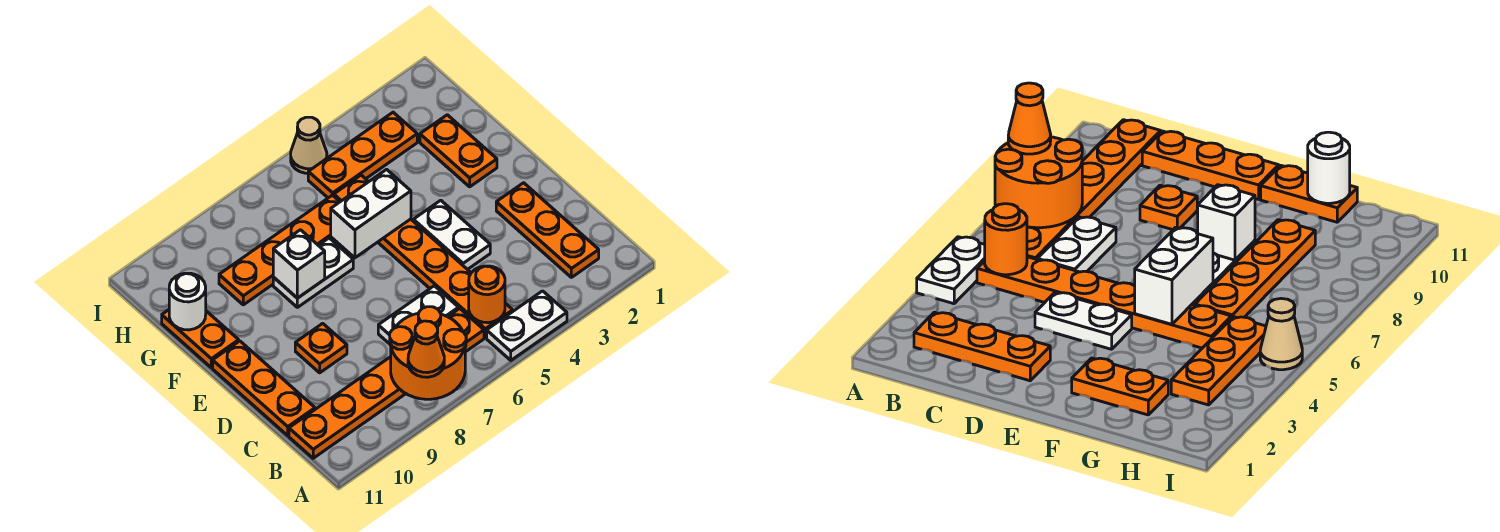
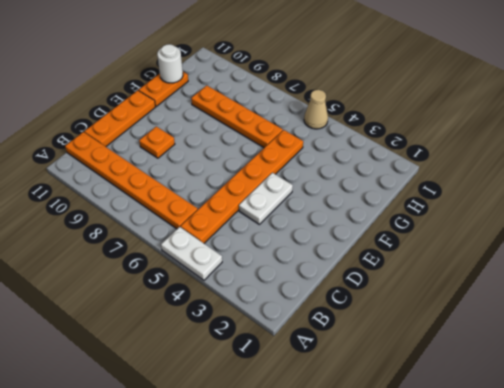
none -> orange 1x3 plate [496,183,599,277]
none -> white 1x2 plate [378,286,459,345]
none -> orange 1x2 plate [420,115,497,187]

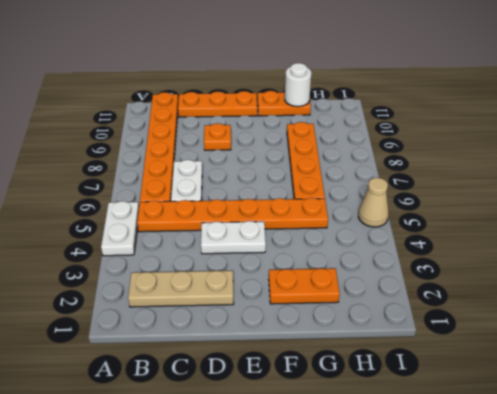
tan 1x3 plate [128,270,234,307] -> orange 1x3 plate [496,183,599,277]
none -> white 1x2 plate [273,238,353,307]
none -> orange 1x3 plate [308,112,417,198]
none -> orange 2x2 round brick [390,307,466,399]

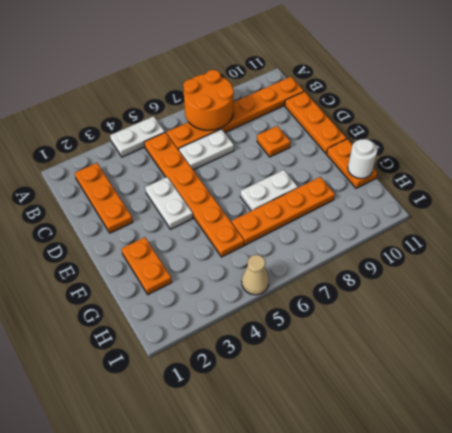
none -> orange 1x3 plate [308,112,417,198]
none -> orange 1x1 round brick [469,266,505,323]
none -> white 1x2 brick [331,170,411,258]

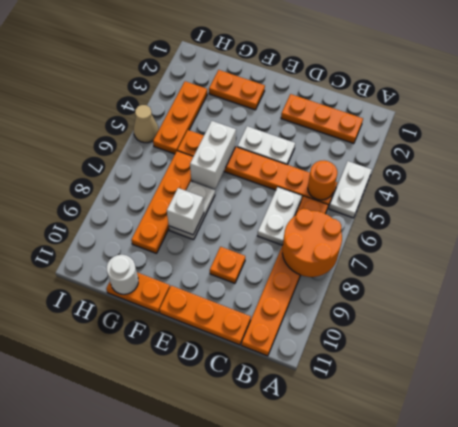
none -> orange 1x1 cone [408,321,444,377]

